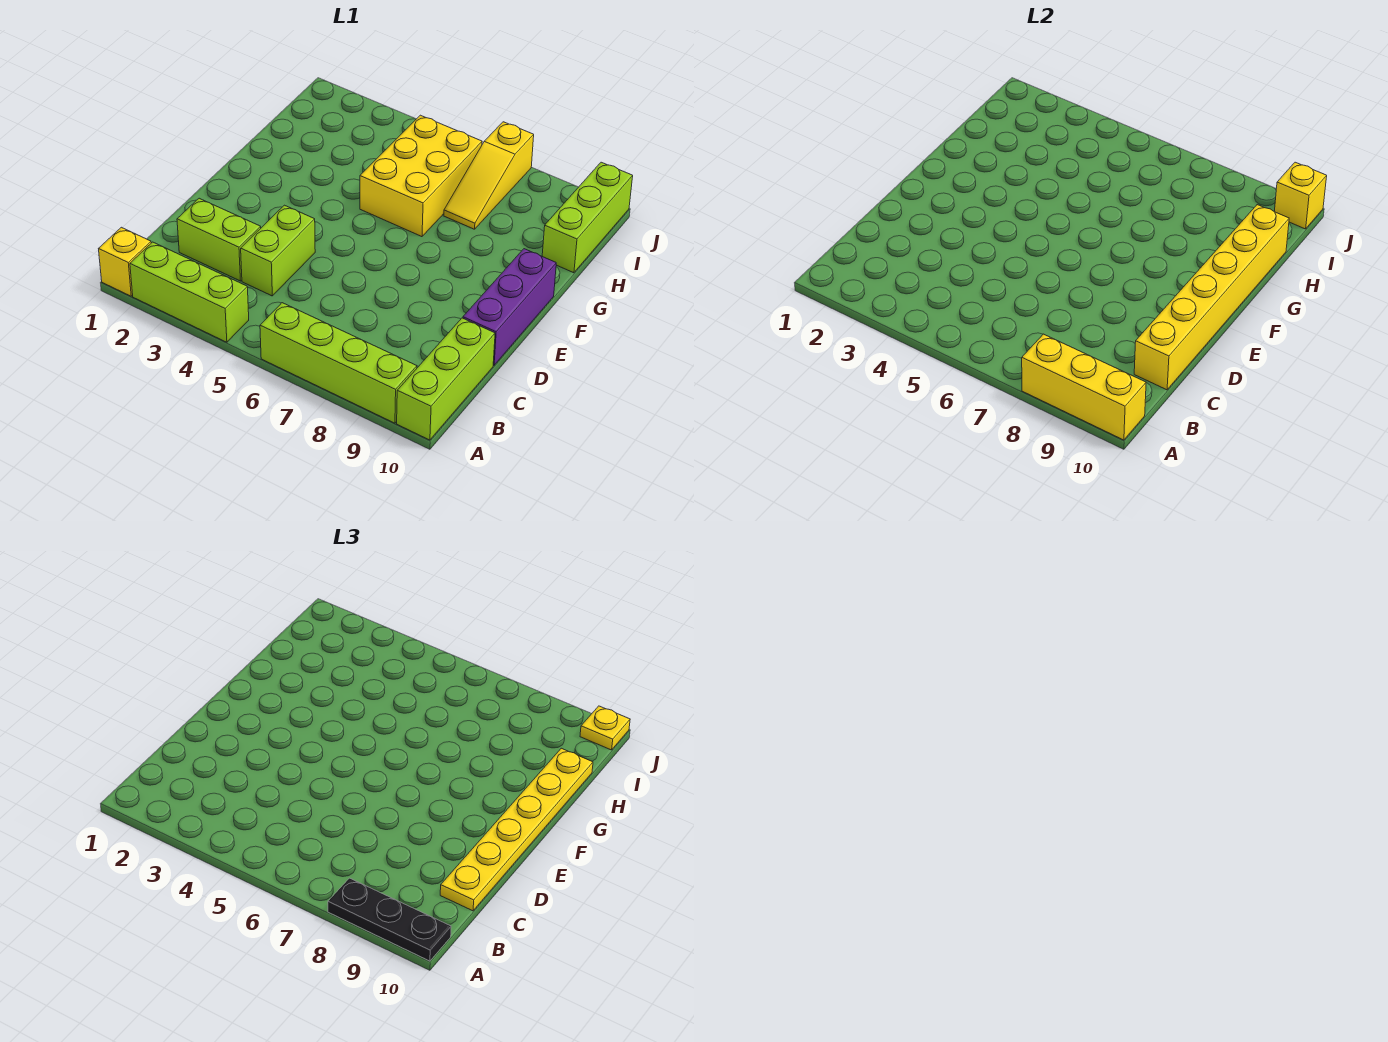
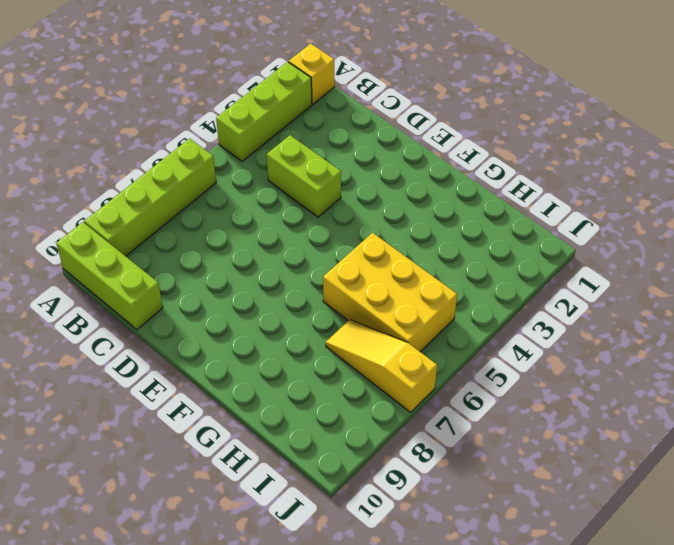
none -> lime 1x2 brick [177,198,261,281]
none -> purple 1x3 brick [463,249,556,365]
none -> lime 1x3 brick [542,162,633,273]

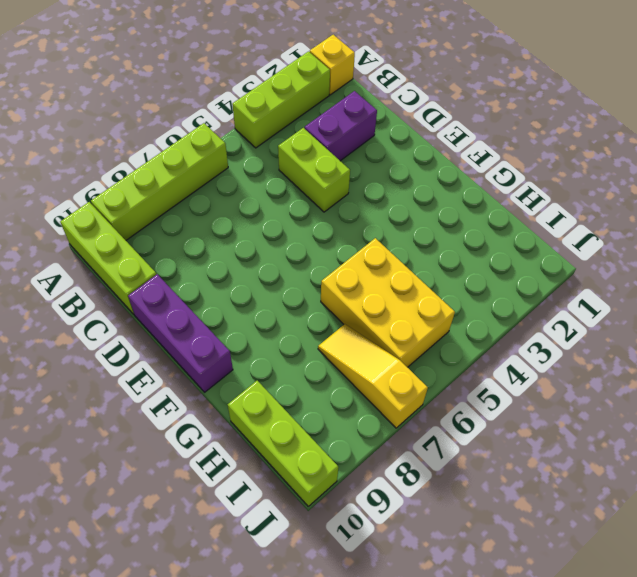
purple 1x2 brick [305,91,377,161] -> lime 1x2 brick [177,198,261,281]
none -> yellow 1x3 brick [1022,334,1146,440]
none -> yellow 1x6 brick [1134,205,1289,390]
none -> yellow 1x1 brick [1274,162,1327,229]

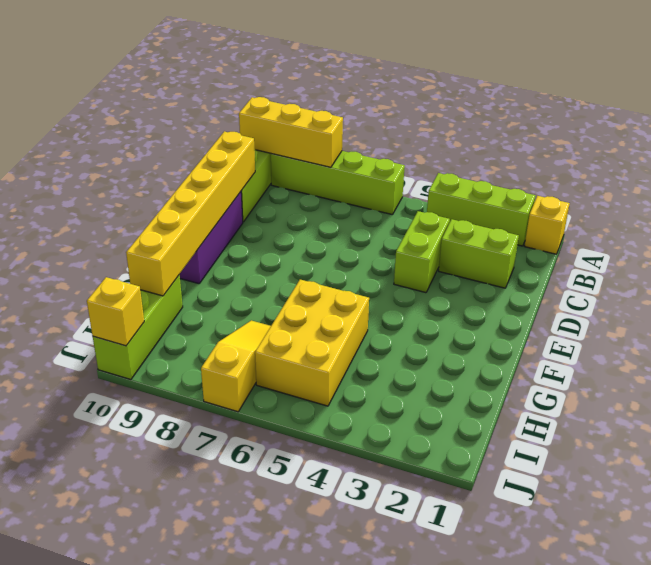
none -> black 1x3 plate [328,878,451,961]
none -> yellow 1x6 plate [440,748,593,911]
none -> yellow 1x1 plate [580,706,630,750]

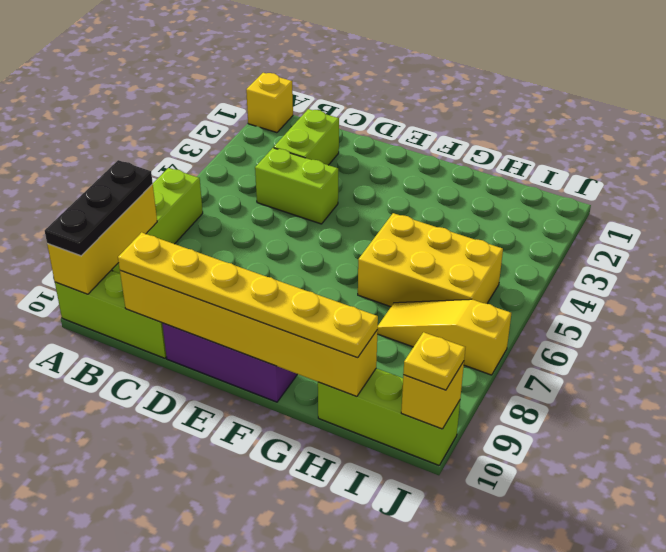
none -> lime 1x3 brick [130,242,249,342]

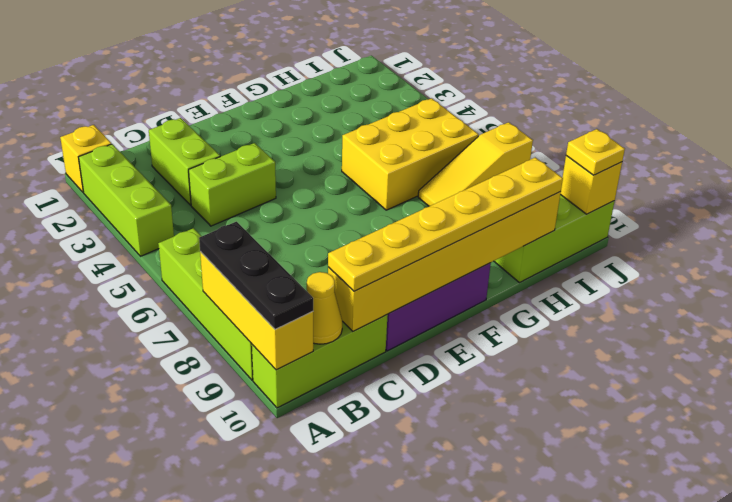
yellow 1x1 cone [307,272,342,344] -> none

